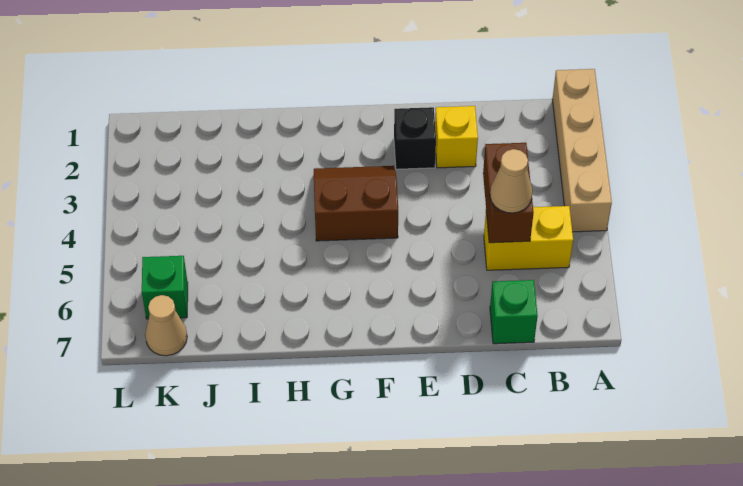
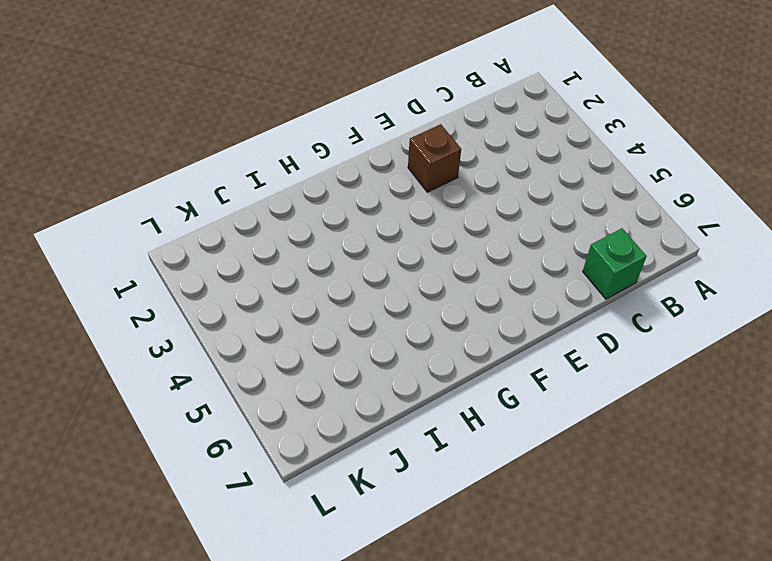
brown 1x1 brick [408,124,461,192] -> black 1x1 brick [394,107,436,169]
none -> tan 1x4 brick [552,69,612,232]
none -> yellow 1x2 brick [484,206,573,270]

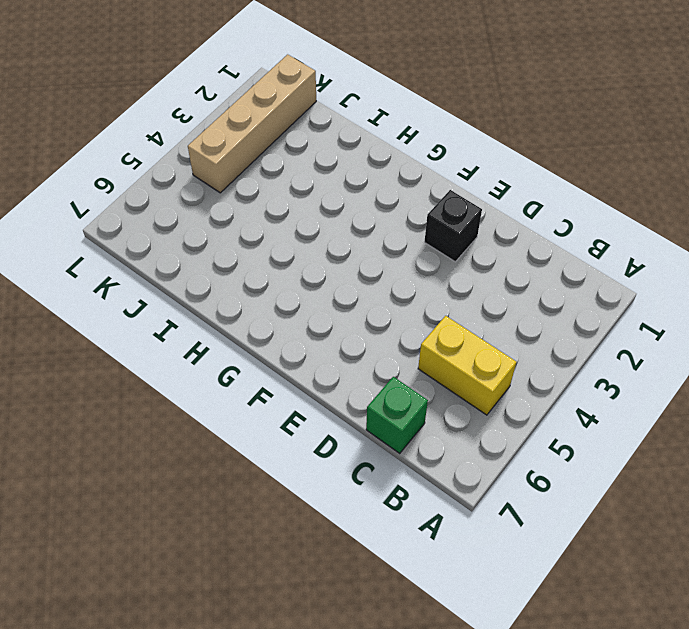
tan 1x4 brick [188,54,316,193] -> tan 1x4 brick moved to [552,69,612,232]
none -> yellow 1x1 brick [435,106,478,168]
none -> brown 2x2 slope [314,166,398,241]

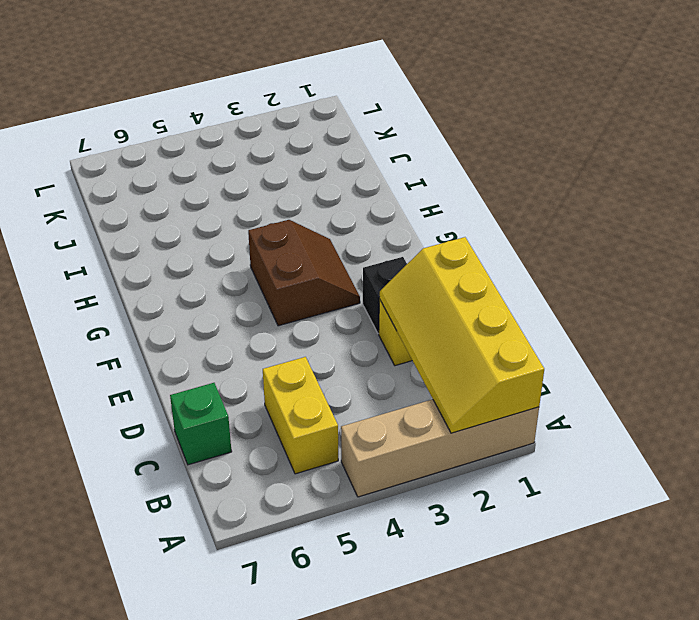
yellow 2x4 slope [379,237,544,433] -> none
none -> green 1x1 brick [142,256,188,319]
none -> tan 1x1 cone [145,295,187,356]

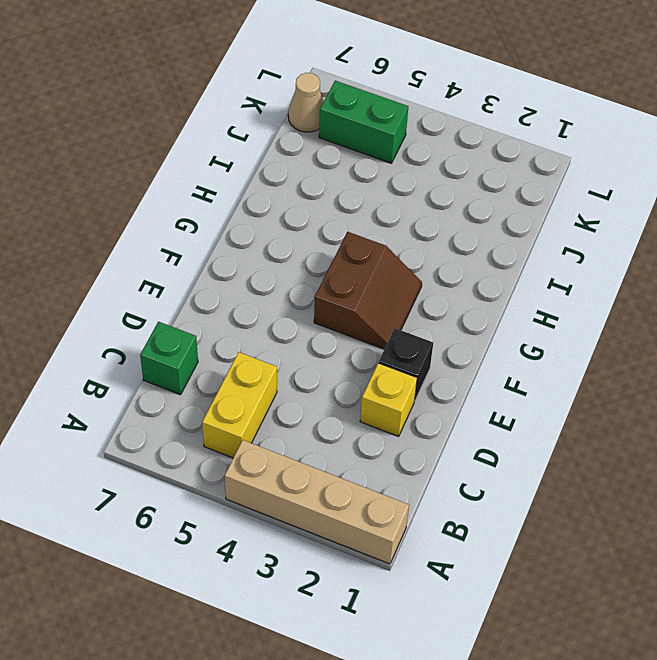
green 1x2 brick [319,81,408,163] -> green 1x1 brick [142,256,188,319]
none -> brown 1x2 brick [483,143,534,243]
none -> tan 1x1 cone [490,149,532,213]

